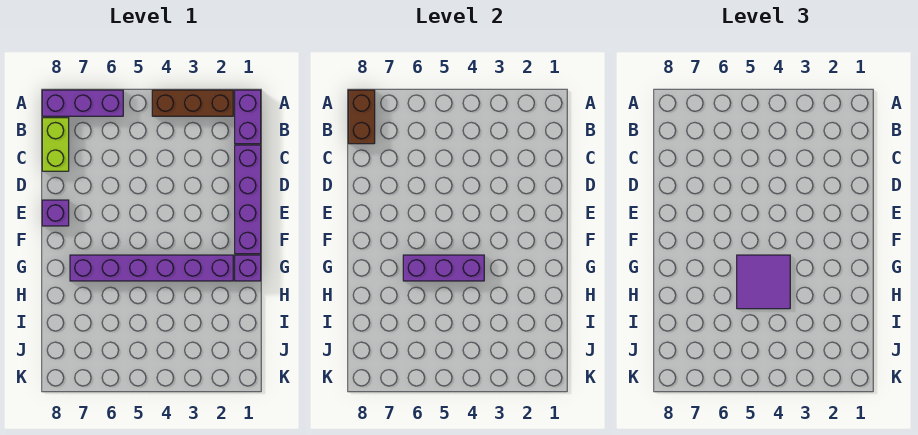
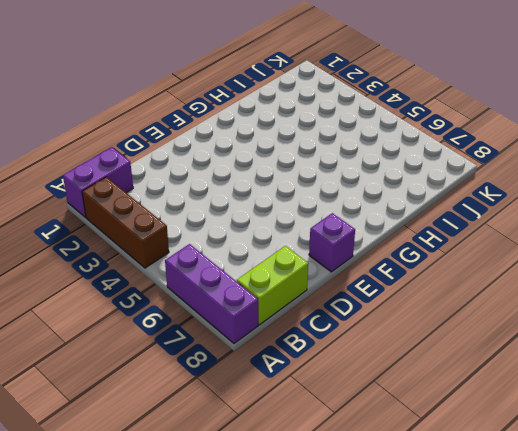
none -> purple 1x4 brick [235,145,261,254]
none -> purple 1x1 brick [235,255,261,281]

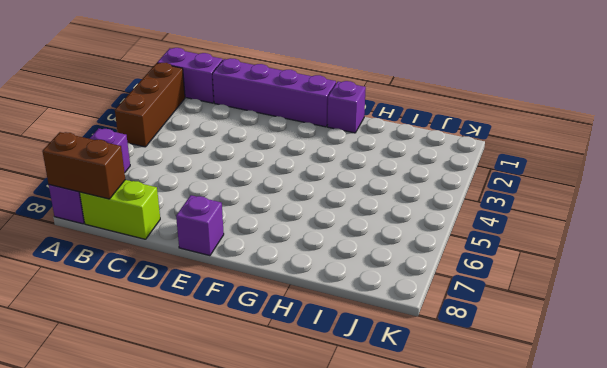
none -> purple 1x6 brick [70,255,233,281]
none -> purple 1x3 brick [403,255,484,281]

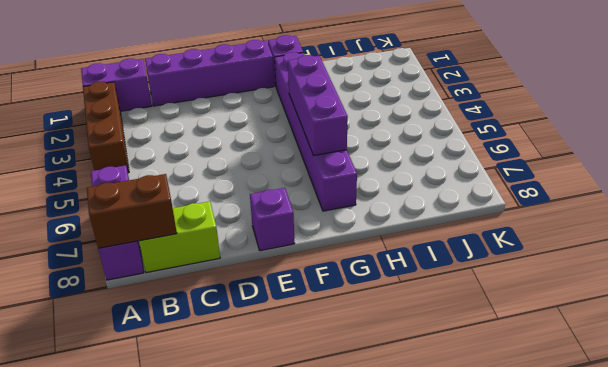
none -> purple 2x2 tile [737,255,790,309]

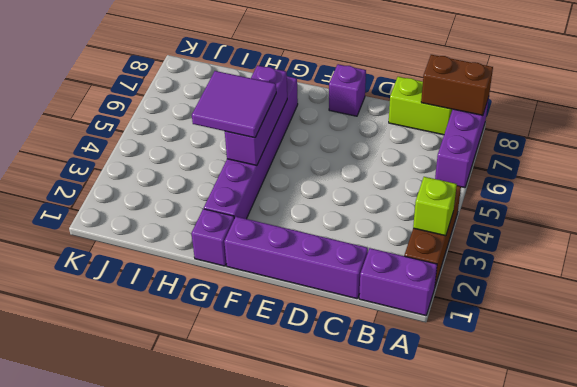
lime 1x1 brick [413,177,457,236] -> none

